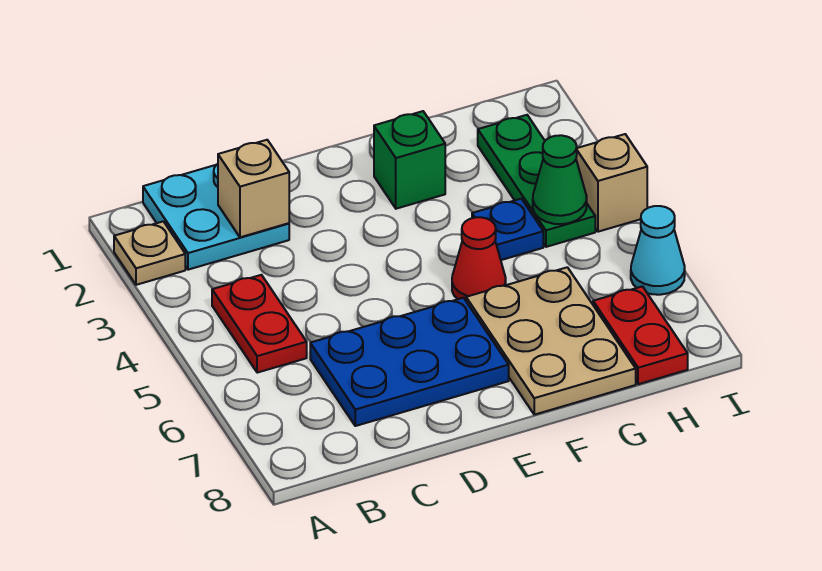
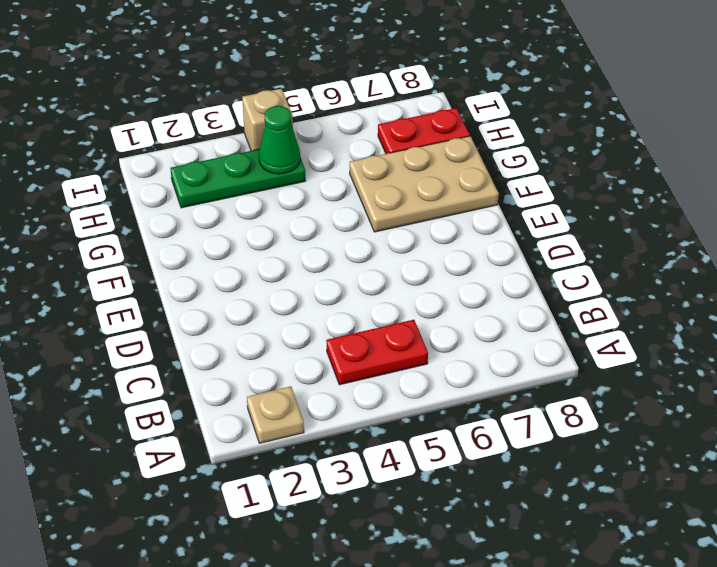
none -> cyan 2x2 plate [143,164,289,270]
none -> blue 2x3 plate [310,298,509,426]
none -> green 1x1 brick [374,111,445,209]

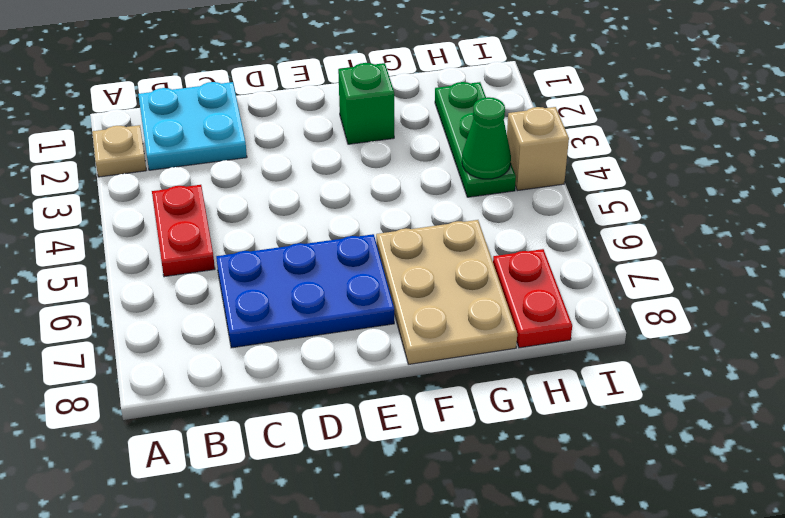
none -> red 1x1 cone [452,217,506,300]
none -> blue 1x1 plate [472,199,543,260]
none -> cyan 1x1 cone [631,206,685,295]

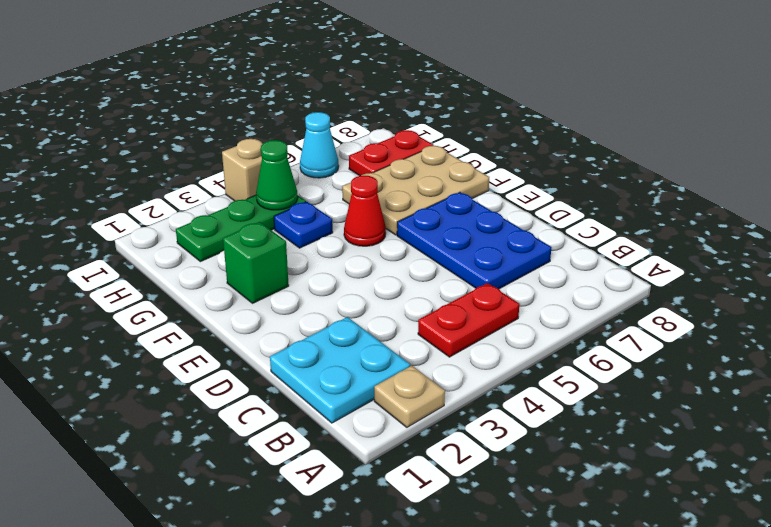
none -> tan 1x1 brick [218,140,289,237]

